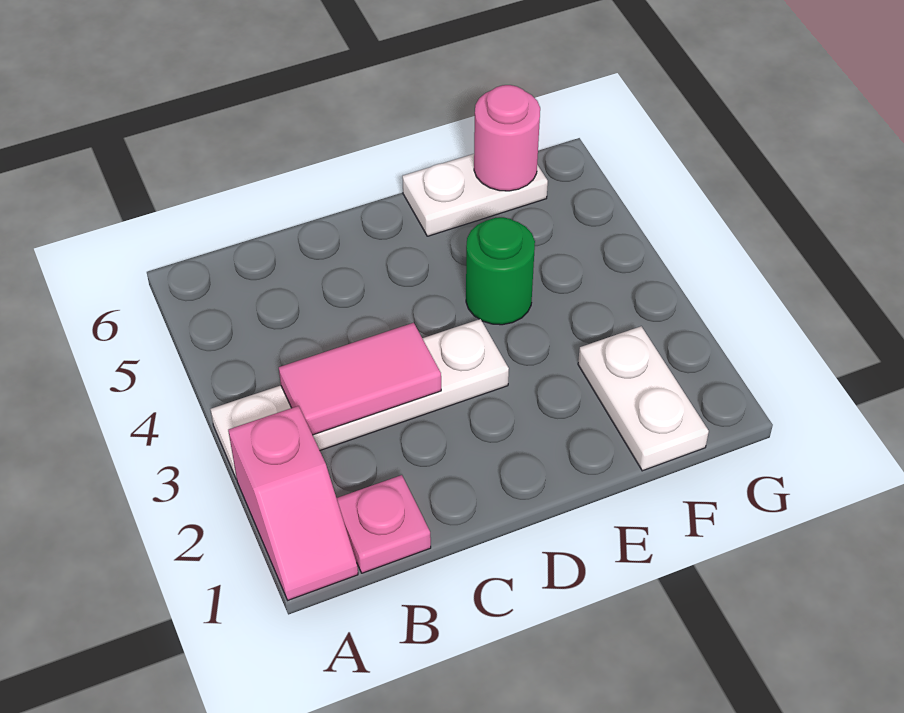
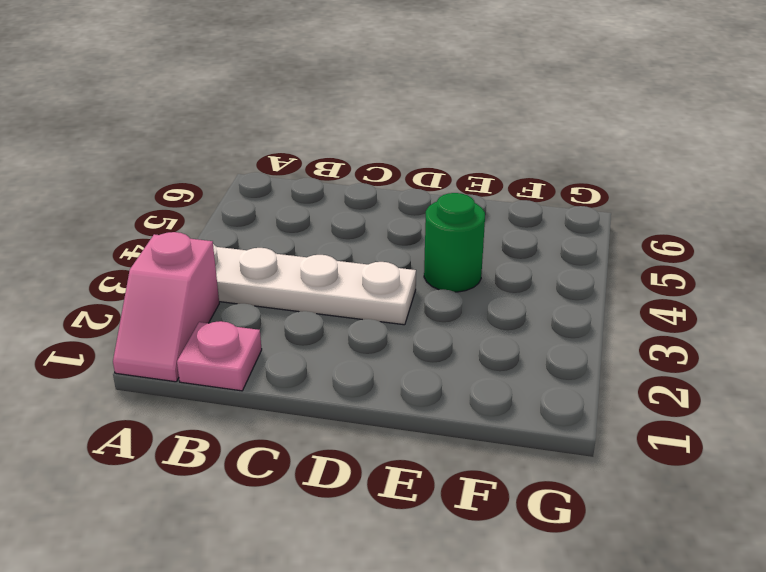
none -> white 1x2 plate [402,154,548,236]
none -> white 1x2 plate [578,326,709,471]

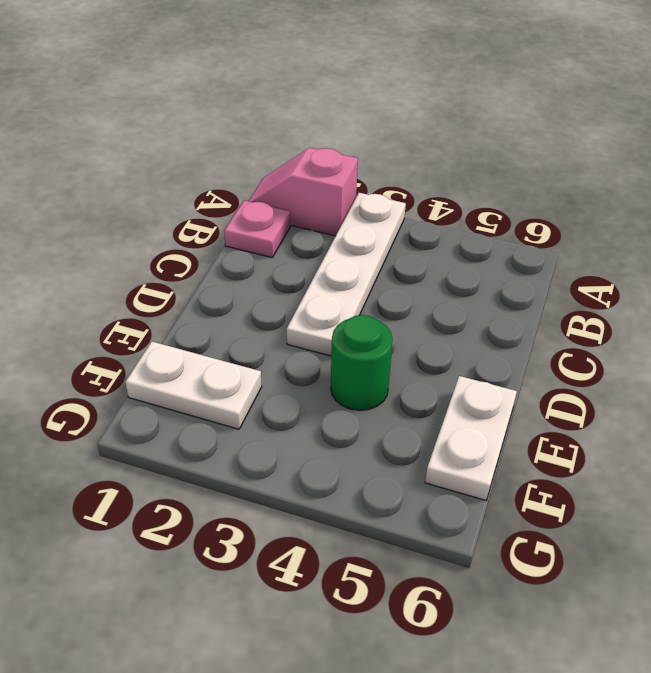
none -> pink 1x2 tile [279,323,441,435]
none -> pink 1x1 round brick [474,85,540,191]

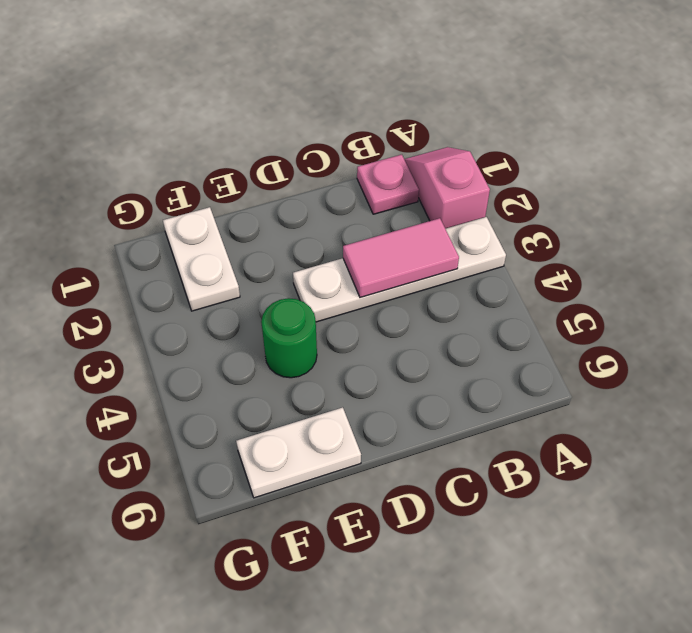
none -> pink 1x1 round brick [474,85,540,191]

